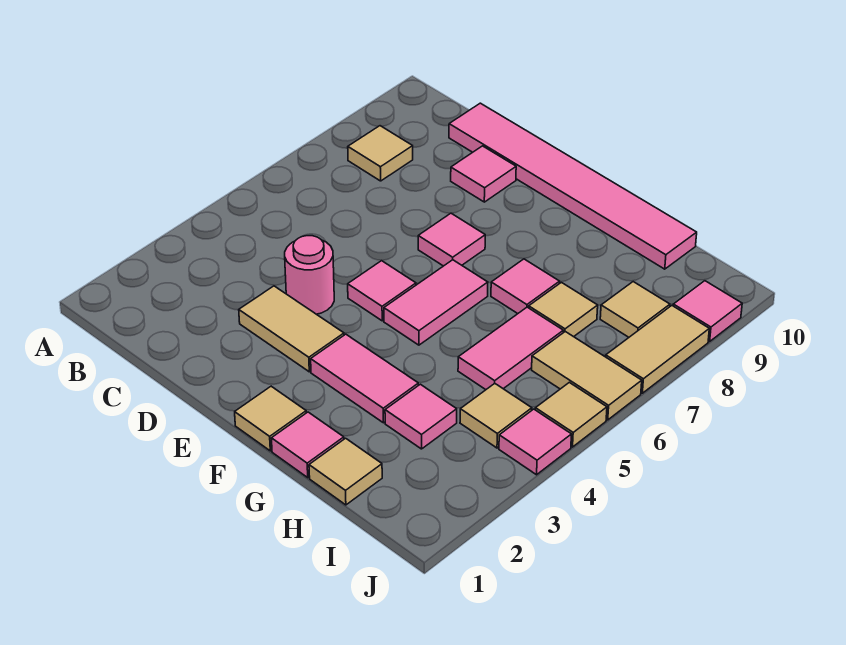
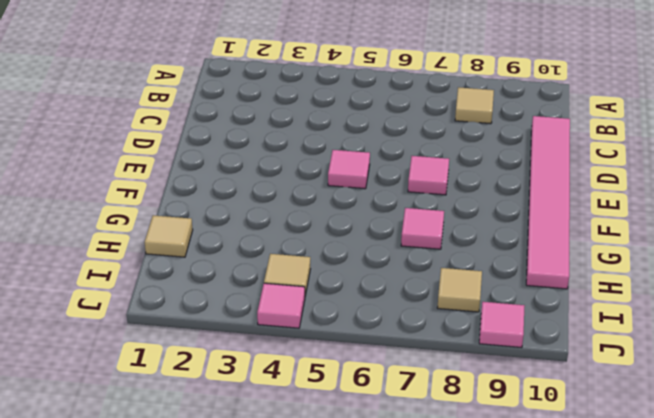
none -> tan 1x2 tile [239,286,344,372]
none -> pink 1x1 round brick [285,236,334,314]
none -> pink 1x1 tile [451,146,516,202]

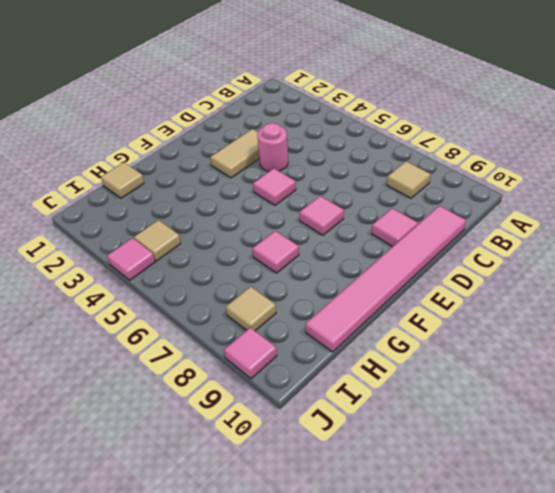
none -> tan 1x1 tile [235,386,306,451]
none -> pink 1x2 tile [311,334,418,423]
none -> pink 1x2 tile [384,260,488,345]

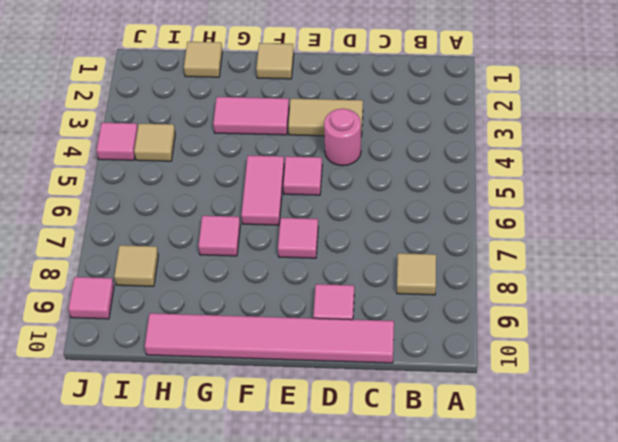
none -> pink 1x1 tile [271,412,344,478]
none -> pink 1x1 tile [385,384,457,449]
none -> pink 1x2 tile [458,307,563,390]

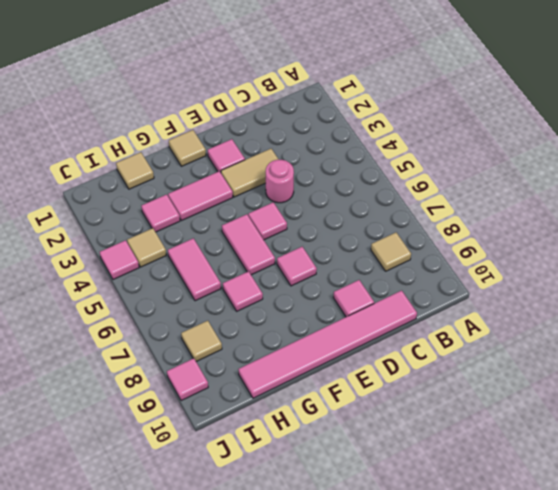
pink 1x1 tile [208,139,245,172] -> pink 1x1 tile moved to [271,412,344,478]
none -> tan 1x1 tile [529,282,598,337]
none -> tan 1x2 tile [532,332,642,420]
none -> tan 1x1 tile [535,382,607,447]

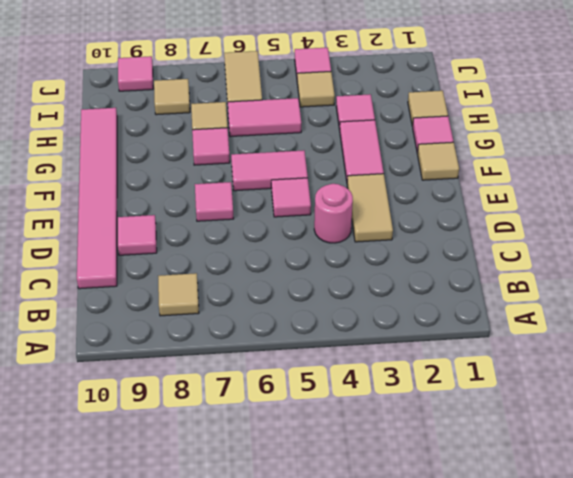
none -> tan 1x1 tile [535,382,607,447]
none -> tan 1x2 tile [606,306,709,393]

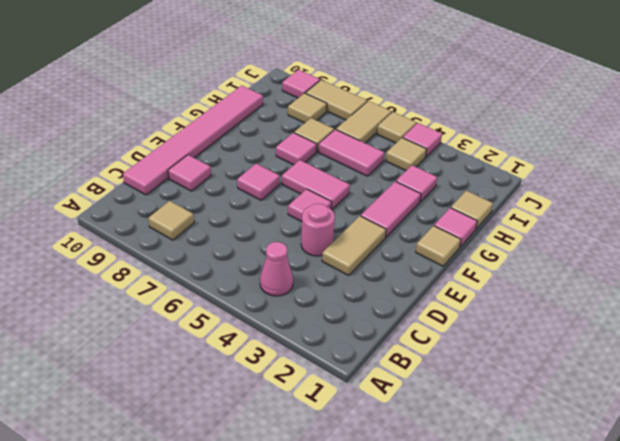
pink 1x1 cone [260,242,293,296] -> none

